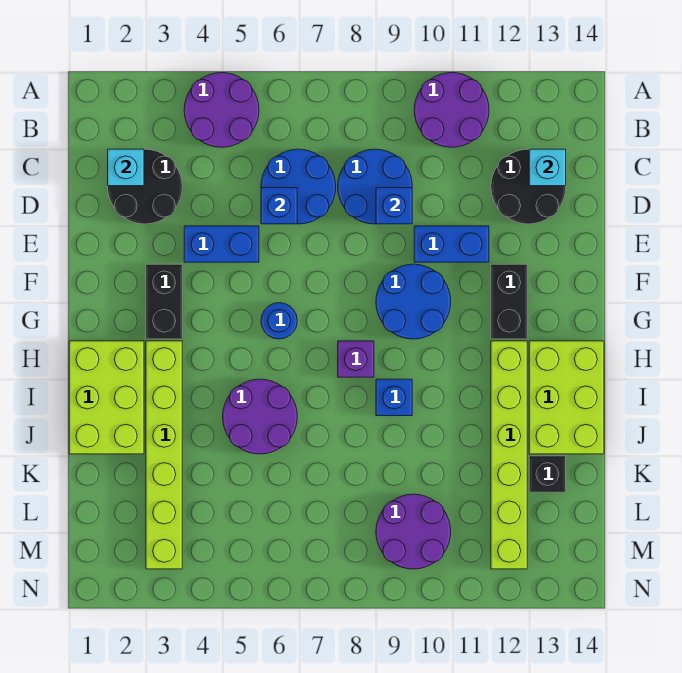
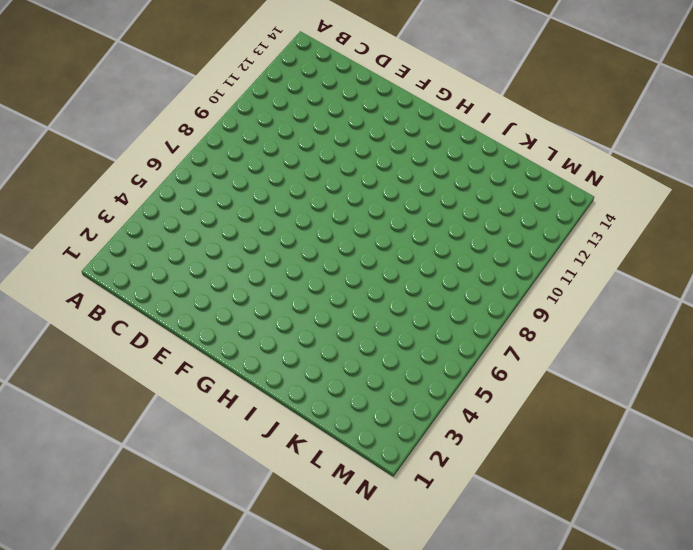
none -> purple 2x2 round brick [184,73,259,147]
none -> purple 2x2 round brick [414,73,489,147]
none -> black 2x2 round brick [108,149,182,224]

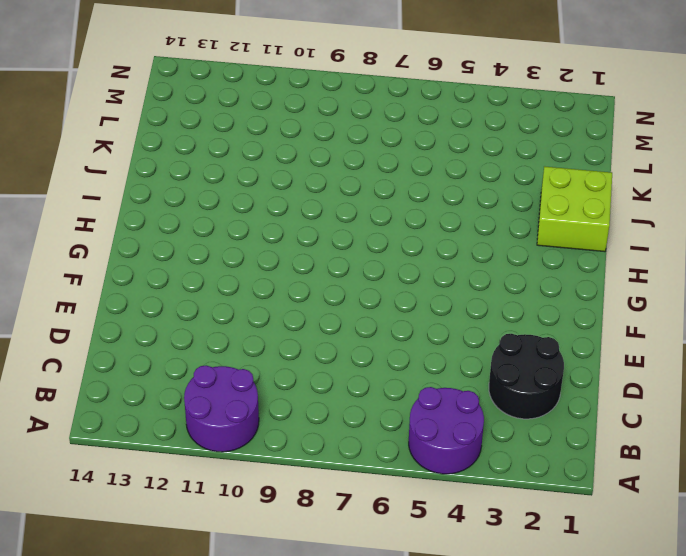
lime 2x2 brick [537,166,612,252] -> lime 2x3 brick [69,341,144,454]
none -> blue 2x2 round brick [261,149,336,224]
none -> blue 2x2 round brick [338,149,412,224]
none -> black 2x2 round brick [491,149,566,224]

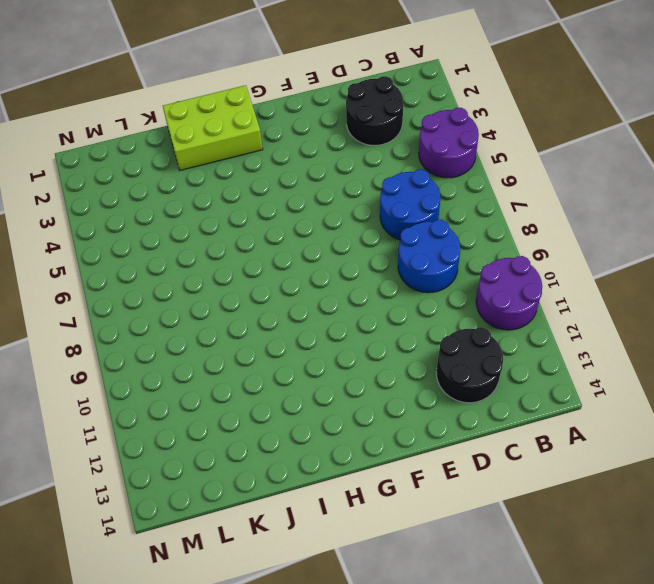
none -> blue 1x2 brick [184,226,259,262]
none -> blue 1x2 brick [414,226,489,262]
none -> black 1x2 brick [146,264,182,339]

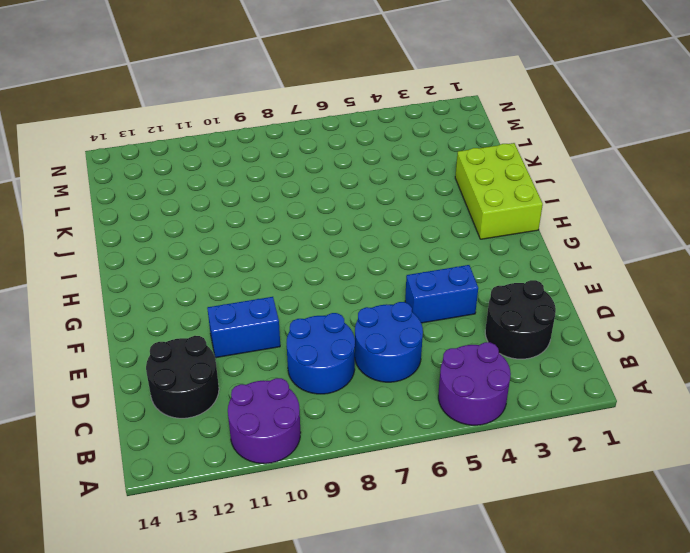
none -> black 1x2 brick [146,264,182,339]
none -> blue 2x2 round brick [376,264,451,339]
none -> black 1x2 brick [491,264,527,339]

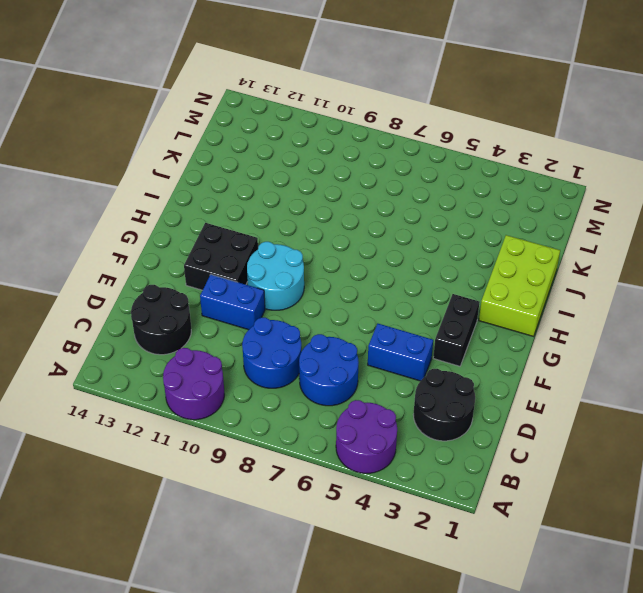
cyan 2x2 round brick [247,242,304,310] -> blue 2x2 round brick [376,264,451,339]
black 2x2 brick [184,223,258,290] -> black 1x2 brick [491,264,527,339]
none -> blue 1x1 round brick [261,303,297,339]
none -> lime 1x6 brick [146,341,182,569]
none -> purple 1x1 brick [338,341,374,377]

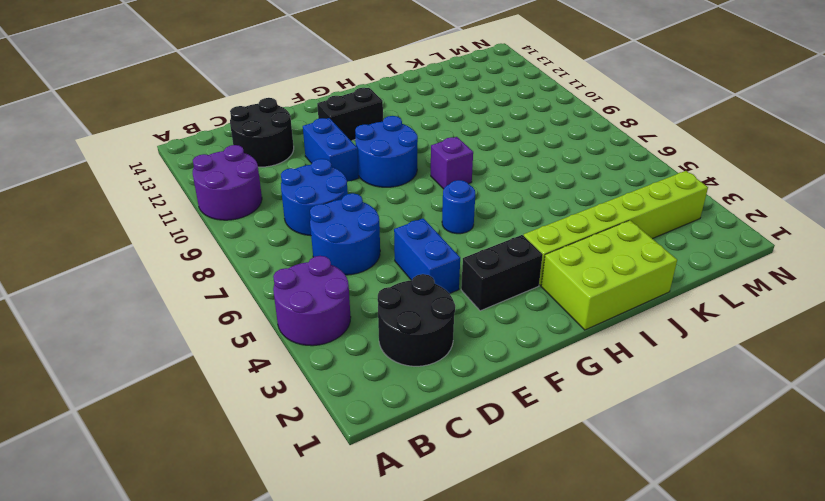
none -> lime 1x6 brick [491,341,527,569]
none -> lime 2x3 brick [529,341,604,454]
none -> purple 2x2 round brick [223,379,297,454]

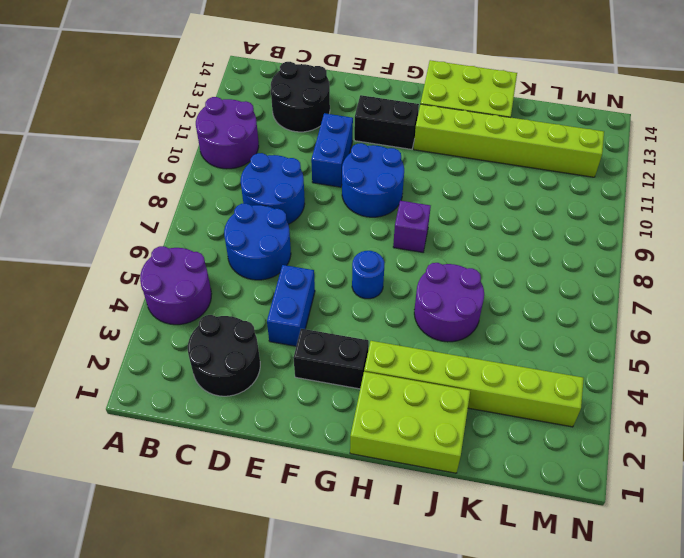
none -> blue 1x1 brick [376,379,412,416]
none -> black 1x1 brick [529,456,566,492]
none -> purple 2x2 round brick [376,494,451,569]

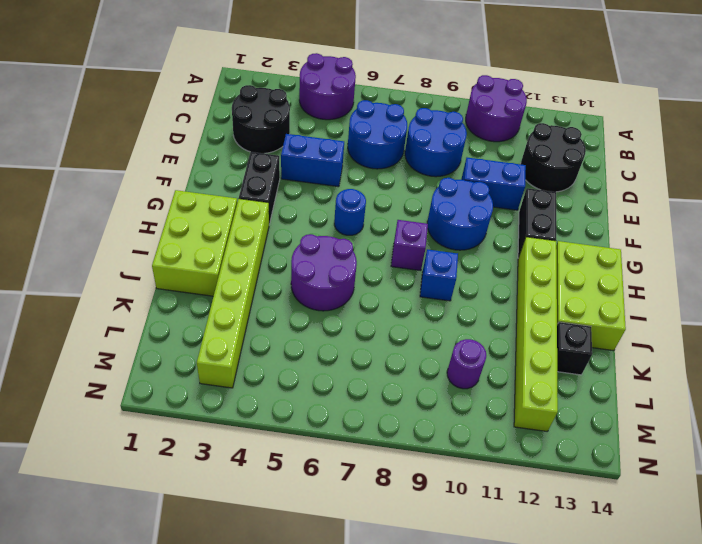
purple 1x1 round brick [447,339,486,389] -> purple 2x2 round brick [376,494,451,569]
none -> cyan 1x1 brick [108,149,144,186]
none -> cyan 1x1 brick [529,149,566,186]
none -> blue 1x1 brick [261,188,297,224]

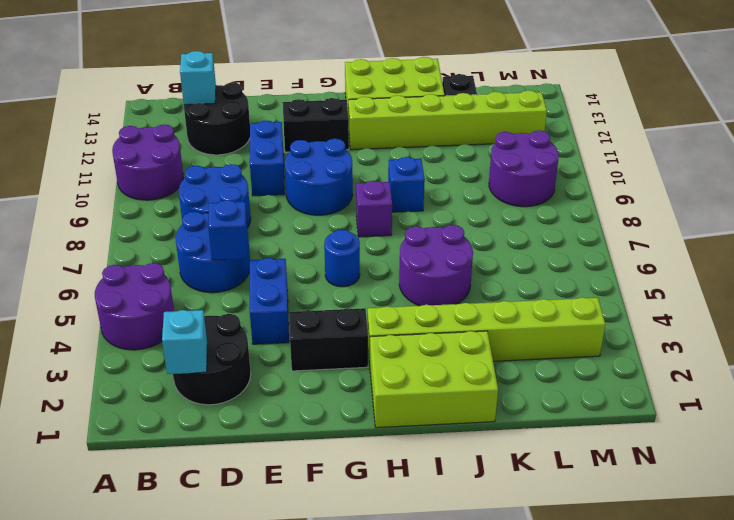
none -> blue 1x1 brick [376,188,412,224]

